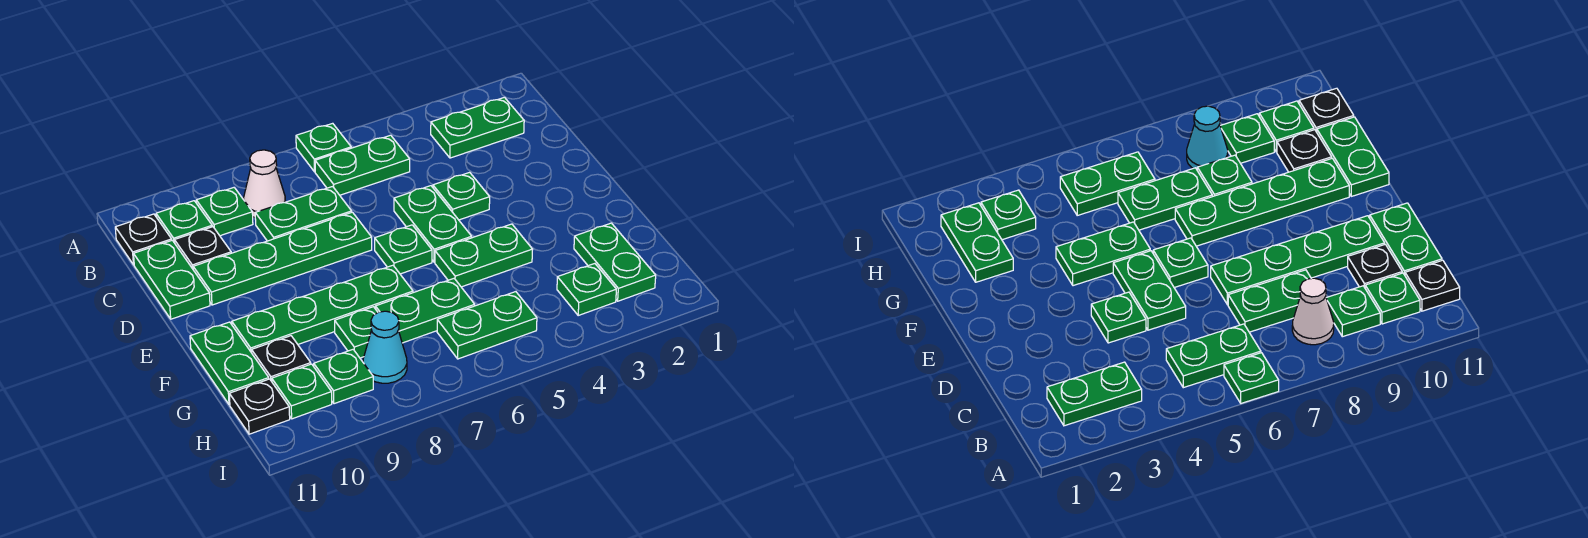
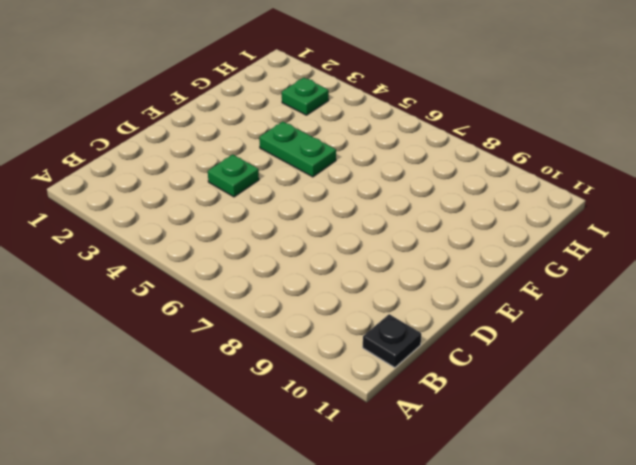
none -> green 1x1 plate [296,123,351,172]
none -> green 1x2 plate [431,97,524,158]
none -> green 1x2 plate [315,135,410,195]

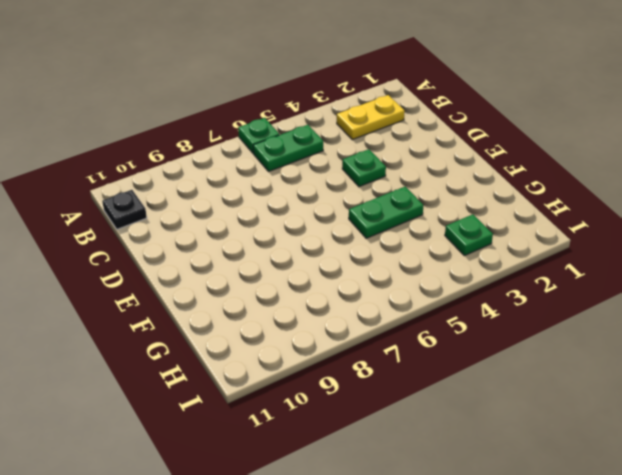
yellow 1x2 plate [337,95,405,140] -> green 1x2 plate [431,97,524,158]
none -> white 1x1 cone [244,150,285,218]
none -> green 1x1 plate [196,188,253,236]
none -> green 1x1 plate [156,201,212,243]

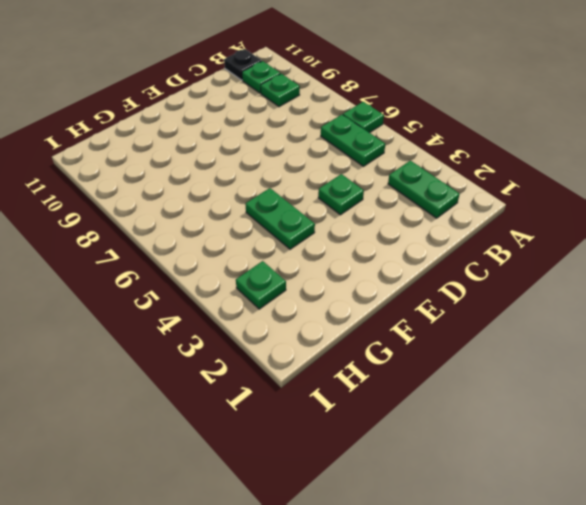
none -> white 1x1 cone [244,150,285,218]
none -> green 1x2 plate [255,187,352,241]
none -> black 1x1 plate [174,227,231,269]

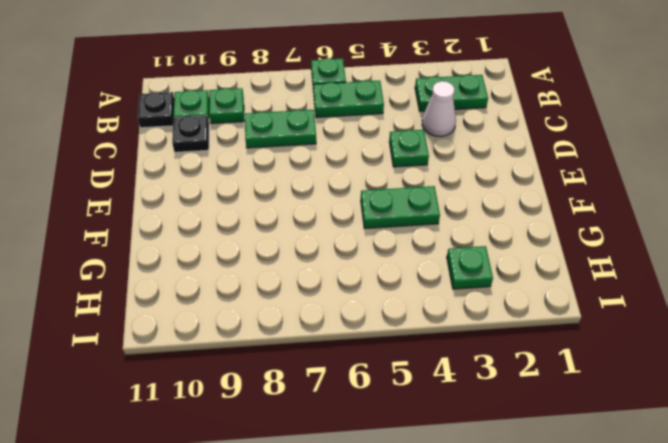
white 1x1 cone [422,81,456,137] -> white 1x1 cone moved to [244,150,285,218]
none -> green 1x2 plate [134,240,210,319]
none -> green 1x2 plate [394,186,472,262]
none -> green 1x4 plate [193,212,372,305]

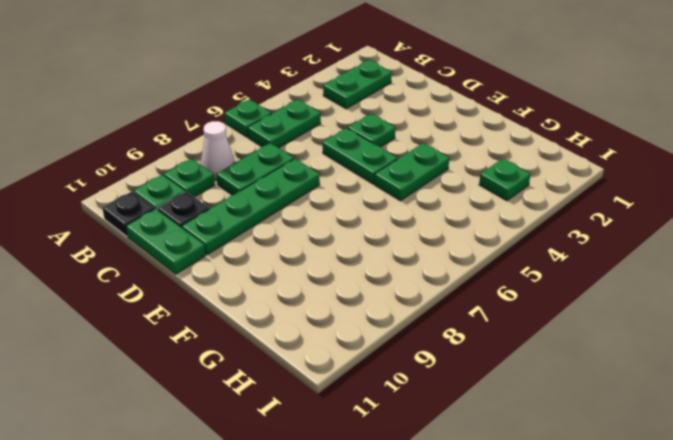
none -> green 1x1 plate [375,225,432,274]
none -> green 1x4 plate [232,265,413,353]
none -> green 1x2 plate [190,322,269,405]

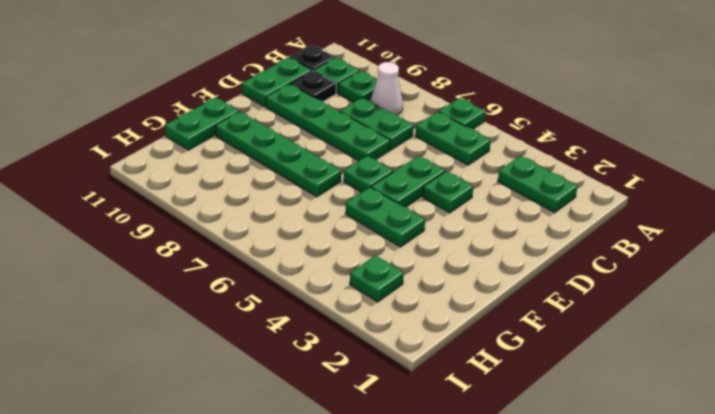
none -> green 1x2 plate [574,223,656,301]
none -> green 1x2 plate [375,279,475,343]
none -> green 1x1 plate [335,307,378,358]

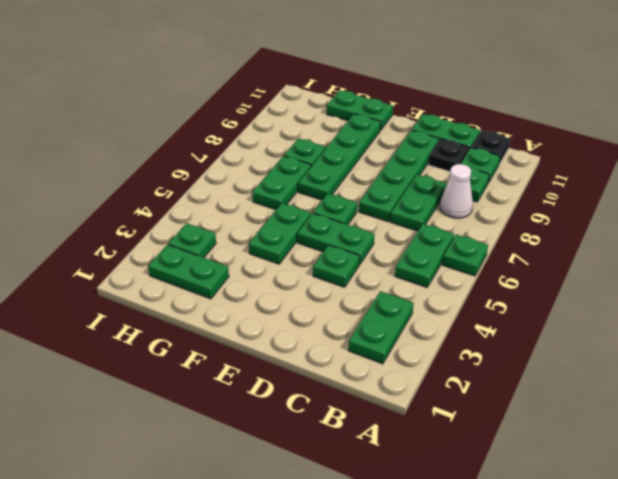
none -> black 1x1 plate [252,336,311,381]
none -> green 1x2 plate [437,292,537,359]
none -> cyan 1x1 cone [363,311,407,383]

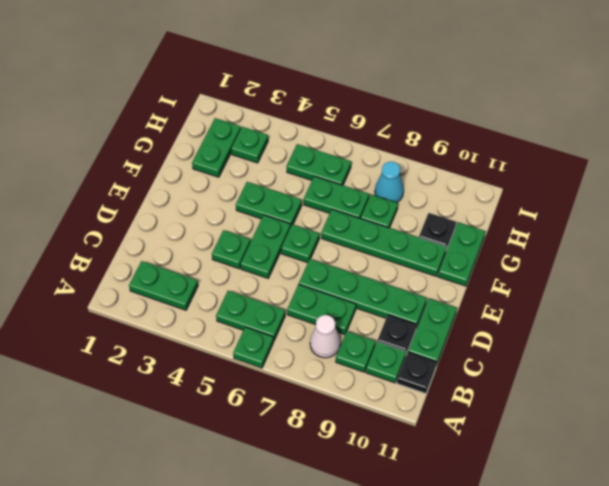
none -> green 1x1 plate [314,350,373,404]
none -> green 1x1 plate [272,364,332,419]
none -> black 1x1 plate [229,379,290,434]

